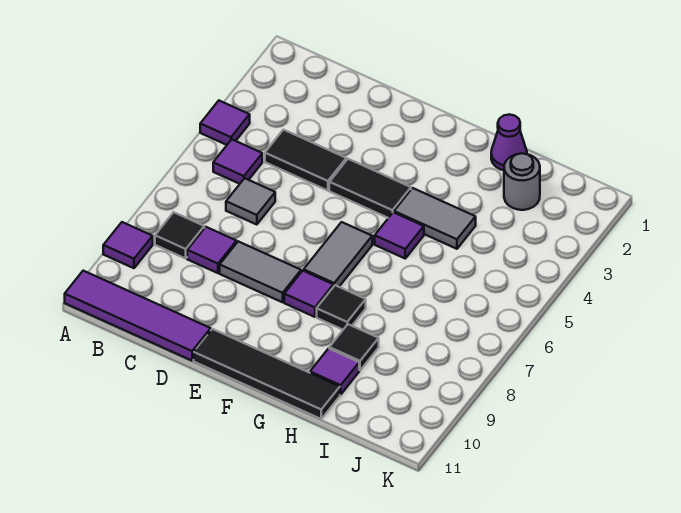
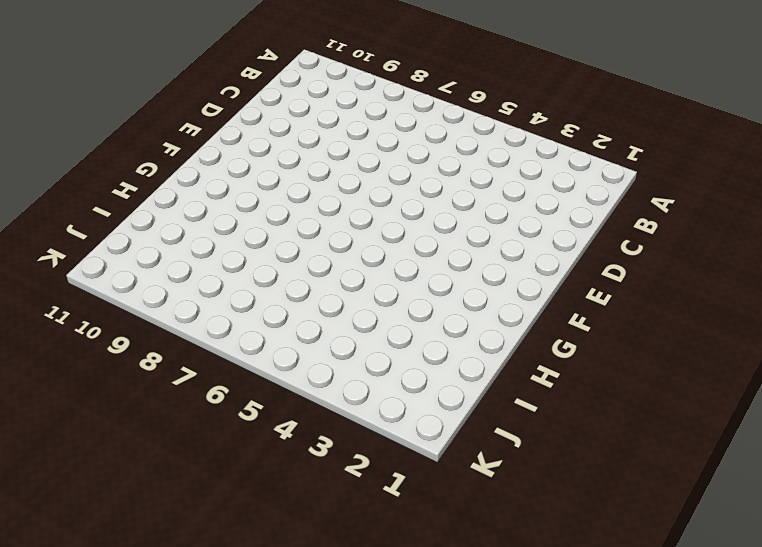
none -> purple 1x1 tile [200,101,250,145]
none -> purple 1x1 tile [103,222,153,268]
none -> purple 1x4 tile [65,271,211,361]

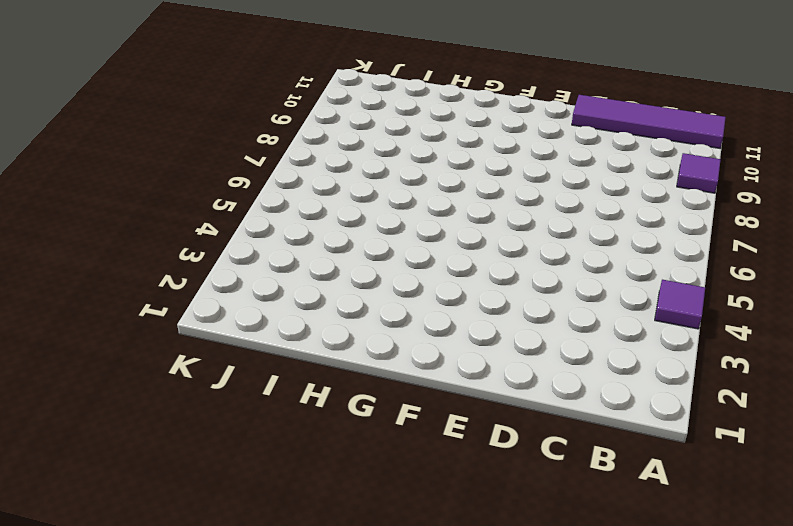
none -> purple 1x1 tile [213,140,262,184]
none -> black 1x1 tile [155,212,204,258]
none -> black 1x2 tile [265,130,346,191]

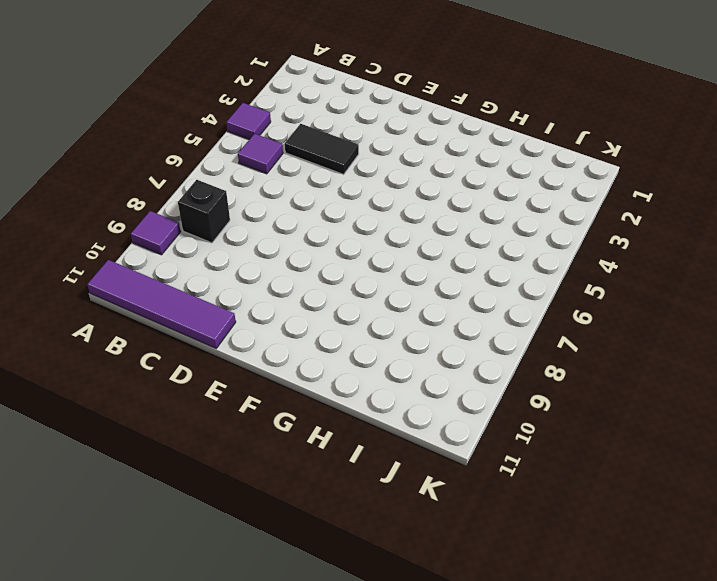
black 1x1 brick [178,180,230,243] -> black 1x1 tile [155,212,204,258]
none -> grey 1x1 tile [226,178,275,225]
none -> purple 1x1 tile [187,227,237,273]
none -> grey 1x2 tile [220,241,301,302]

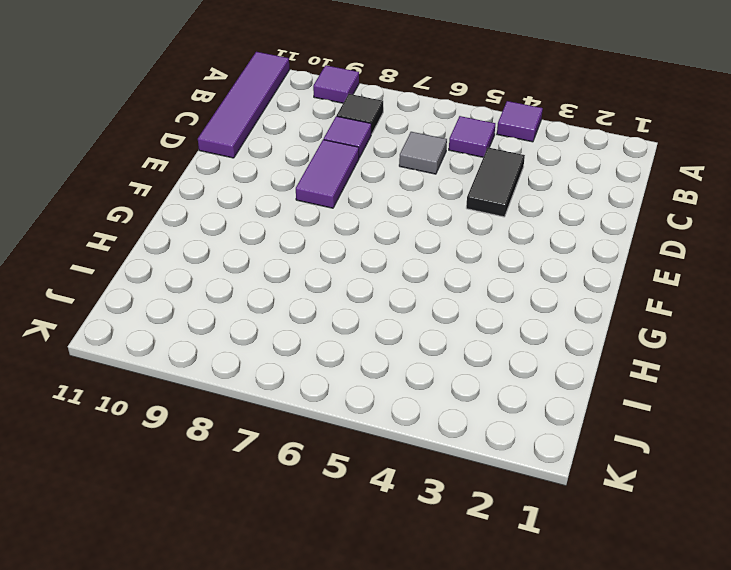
purple 1x2 tile [296,140,359,208] -> grey 1x2 tile [220,241,301,302]
none -> black 1x2 tile [329,159,411,218]
none -> black 1x4 tile [194,329,340,419]
none -> grey 1x2 tile [304,222,372,287]

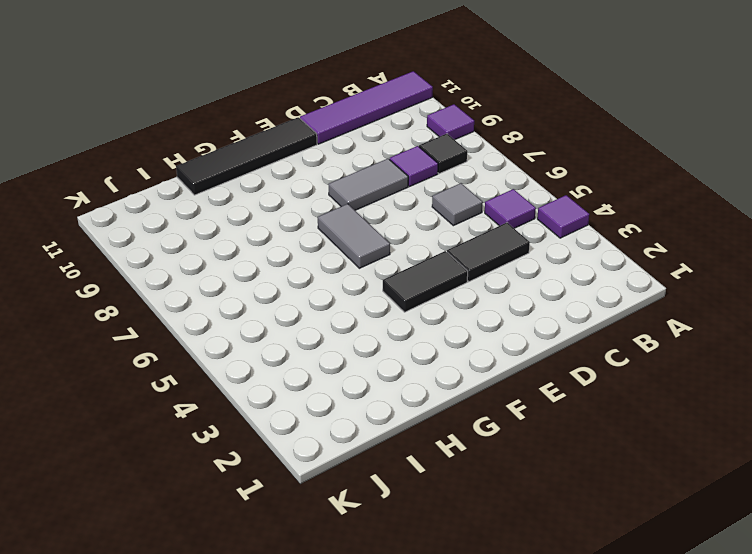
none -> purple 1x1 tile [284,271,333,317]
none -> grey 1x2 tile [394,188,476,249]
none -> purple 1x1 tile [375,212,424,258]

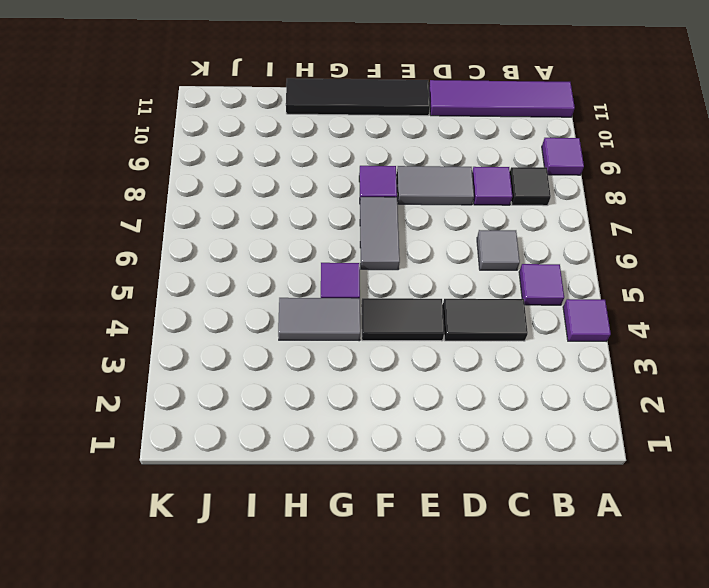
none -> black 1x1 tile [317,285,366,330]
none -> purple 1x1 cone [491,114,527,170]
none -> black 1x1 tile [329,324,379,370]

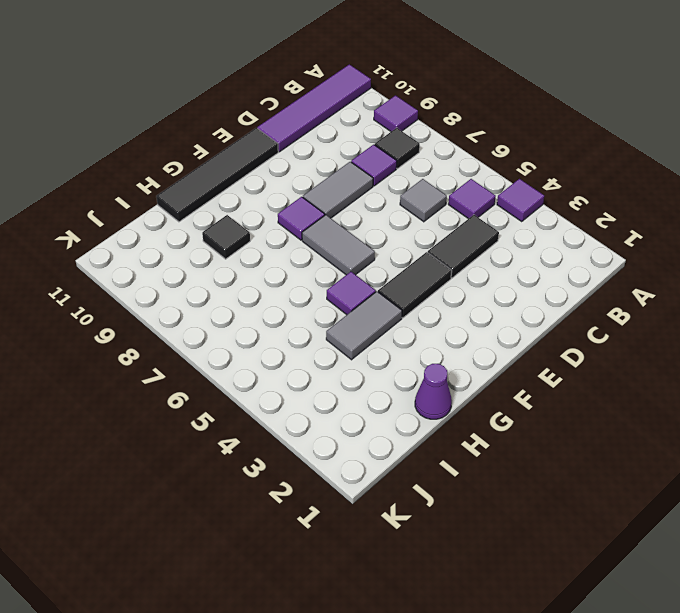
none -> black 1x1 tile [317,285,366,330]
none -> purple 1x1 tile [310,348,359,395]
none -> grey 1x1 round brick [504,153,540,210]

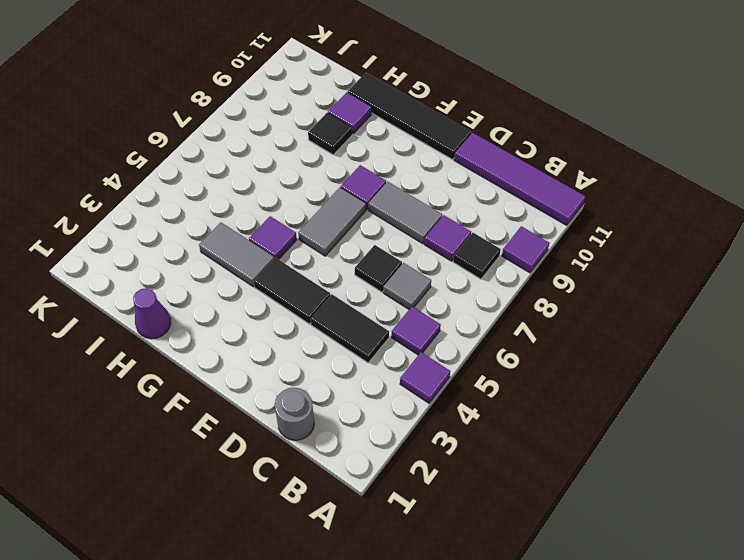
grey 1x1 round brick [275,388,314,440] -> grey 1x1 round brick moved to [504,153,540,210]
black 1x1 tile [355,245,402,292] -> black 1x1 tile moved to [317,285,366,330]

